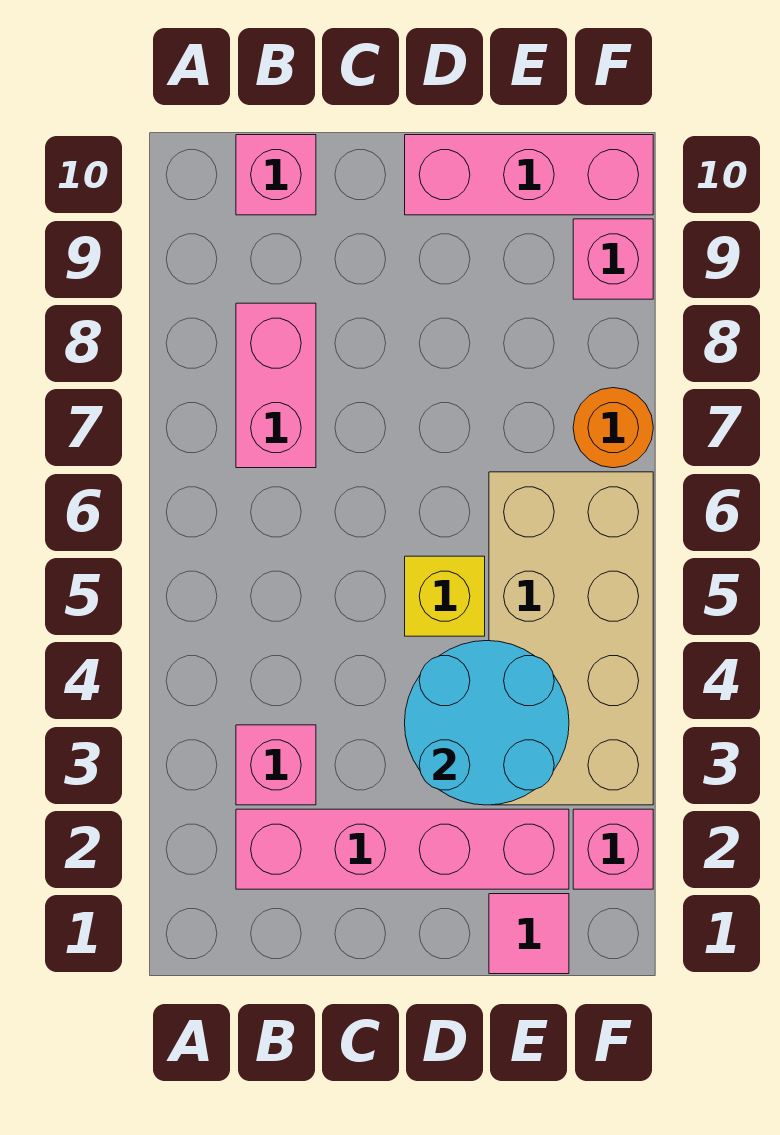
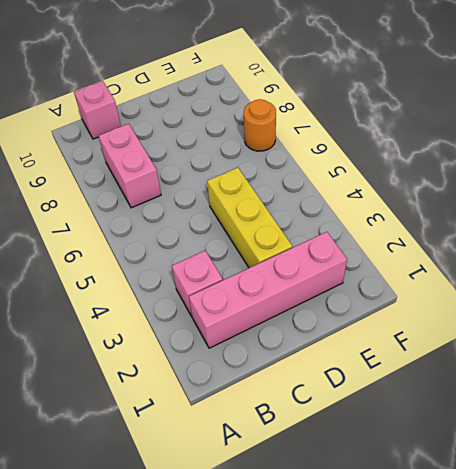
yellow 1x3 brick [207,168,292,268] -> yellow 1x1 brick [405,556,485,636]
none -> pink 1x3 brick [405,135,653,215]
none -> pink 1x1 tile [489,894,569,974]
none -> tan 2x4 brick [489,472,653,805]

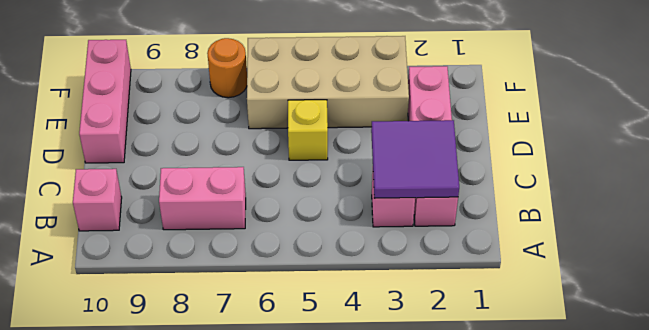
purple 2x2 tile [371,120,459,198] -> none
none -> pink 1x1 tile [489,894,569,974]
none -> pink 1x1 brick [573,809,653,889]
none -> pink 1x1 brick [573,219,653,299]

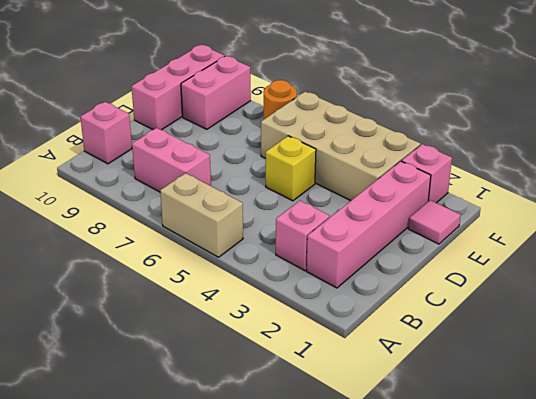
tan 1x2 brick [160,173,243,257] -> none
pink 1x2 brick [181,56,251,129] -> pink 1x1 brick [573,219,653,299]
none -> cyan 2x2 round brick [405,641,569,805]

